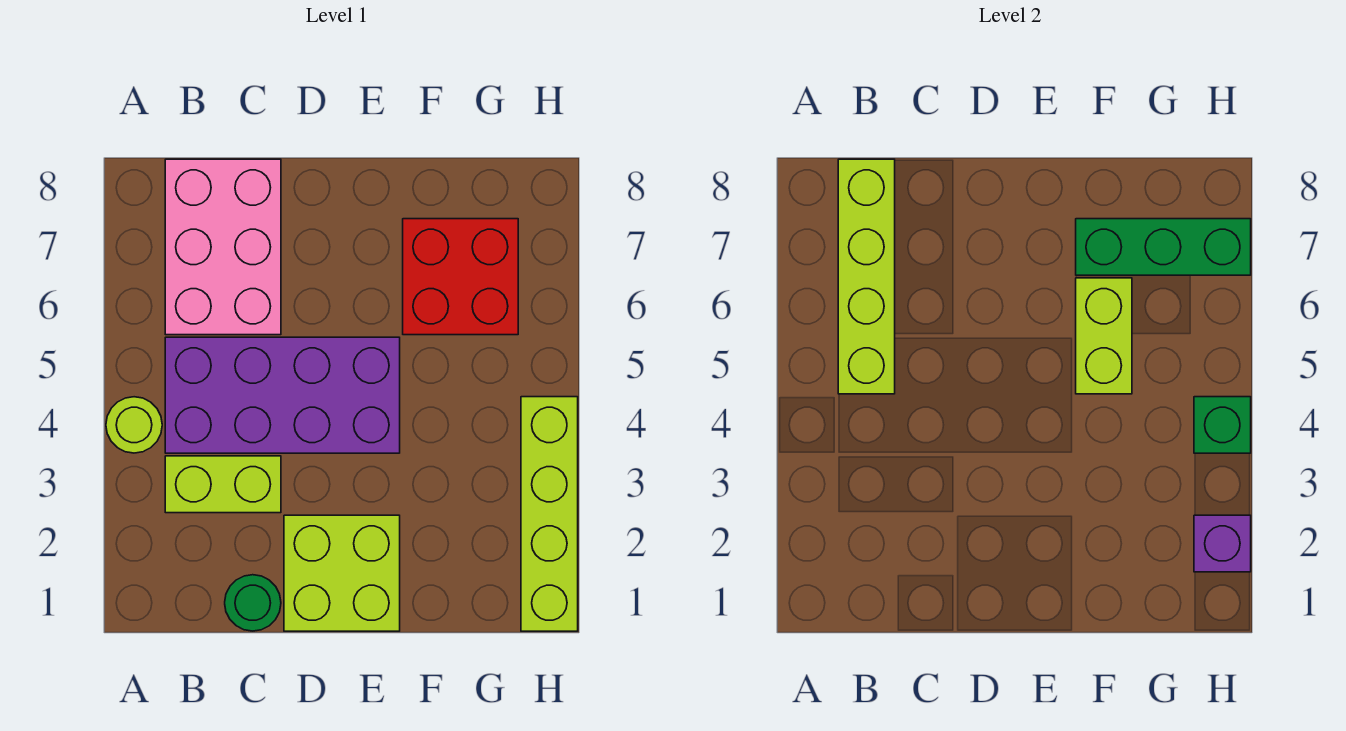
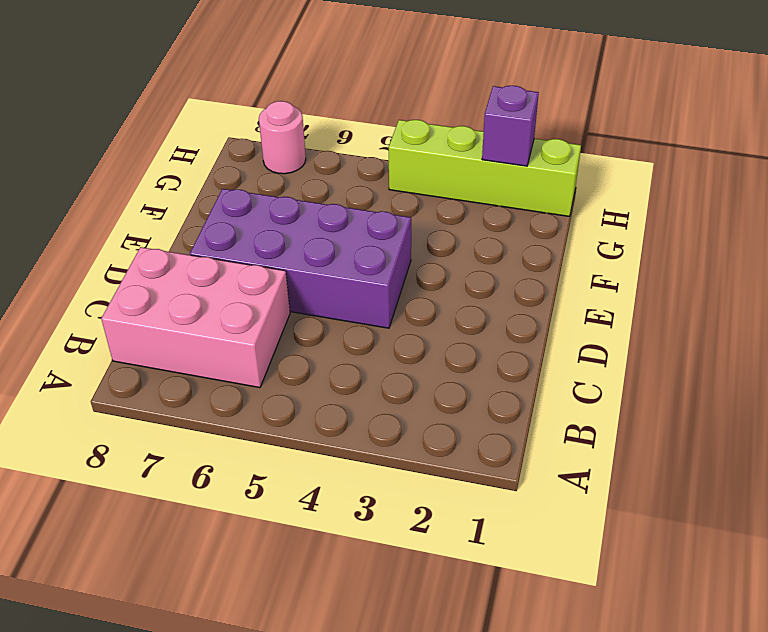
purple 2x4 brick [190,189,411,328] -> purple 2x4 brick turned to [165,337,400,453]
pink 1x1 round brick [259,101,306,174] -> none
none -> lime 1x1 round brick [106,397,162,453]
none -> lime 1x2 brick [165,456,281,513]
none -> green 1x1 round brick [225,575,281,631]

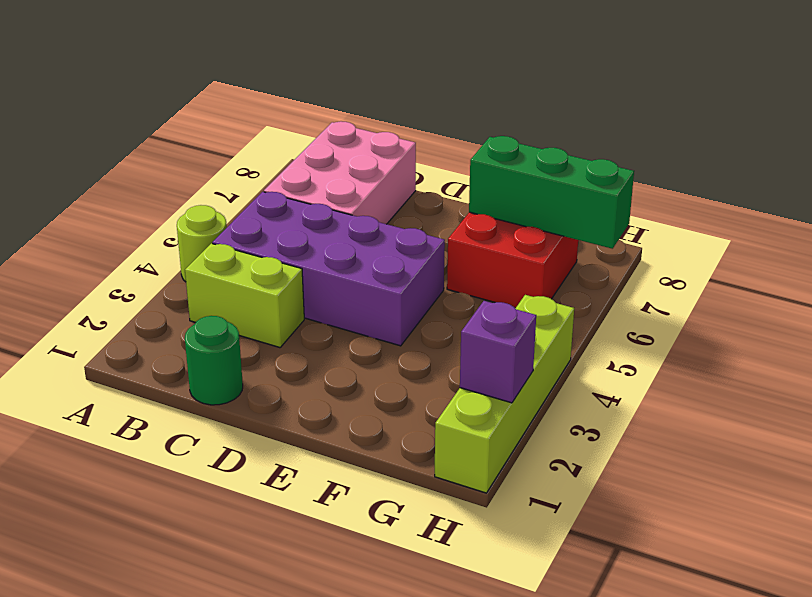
none -> lime 2x2 brick [284,515,400,631]
none -> lime 1x4 brick [838,159,895,394]
none -> lime 1x2 brick [1076,278,1132,394]

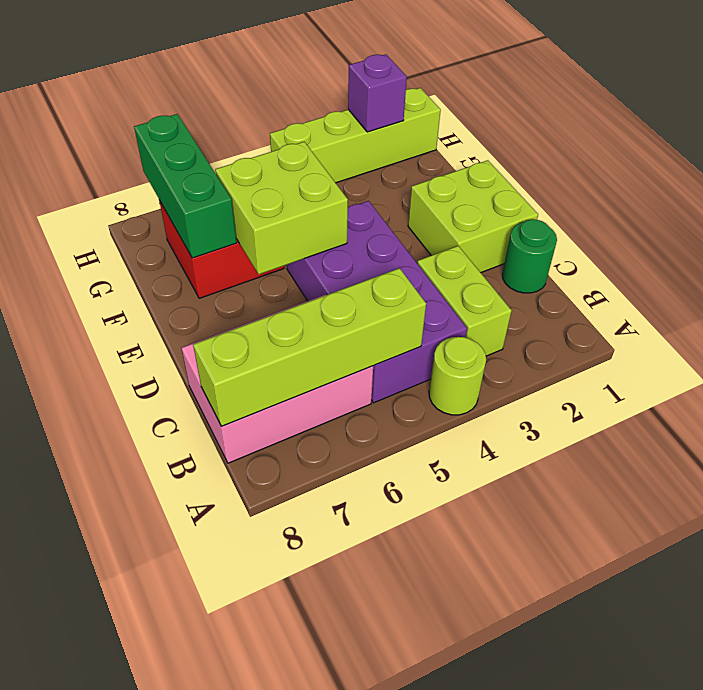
lime 2x2 brick [215,142,348,274] -> lime 1x2 brick [1076,278,1132,394]
none -> green 1x1 brick [1194,397,1251,453]

